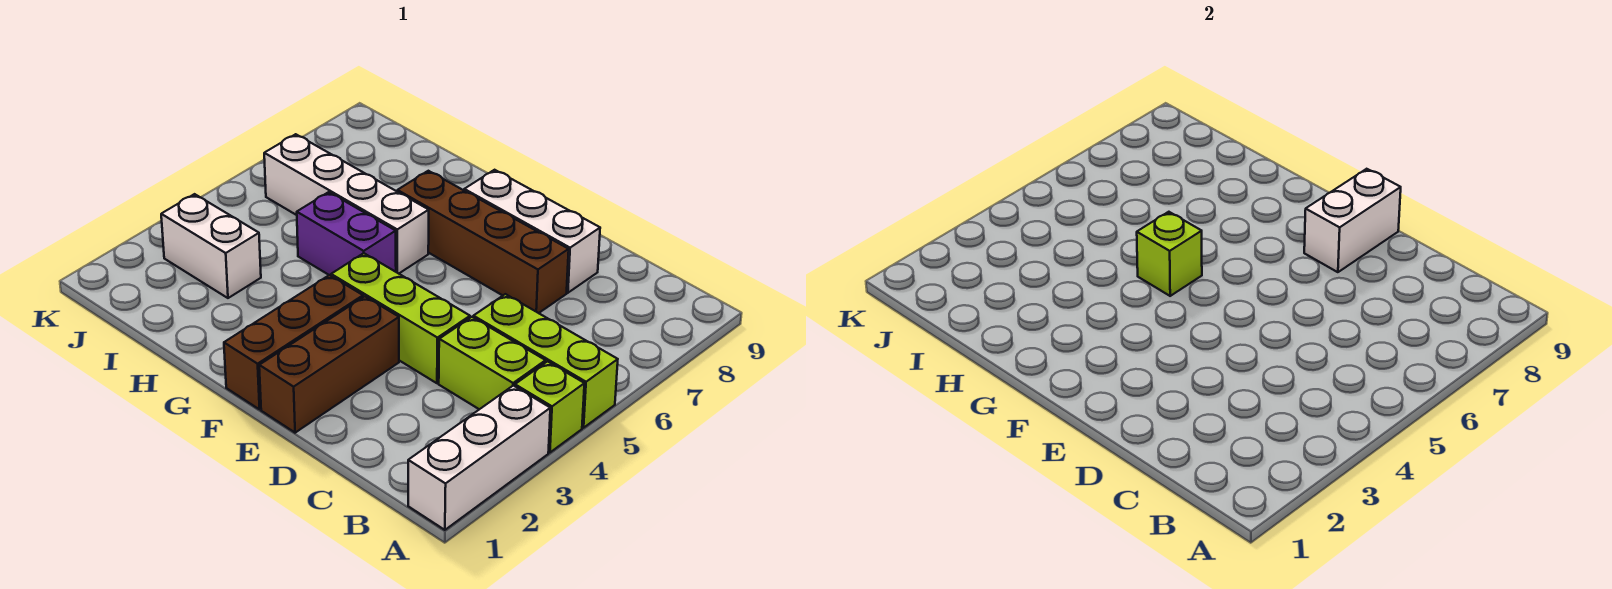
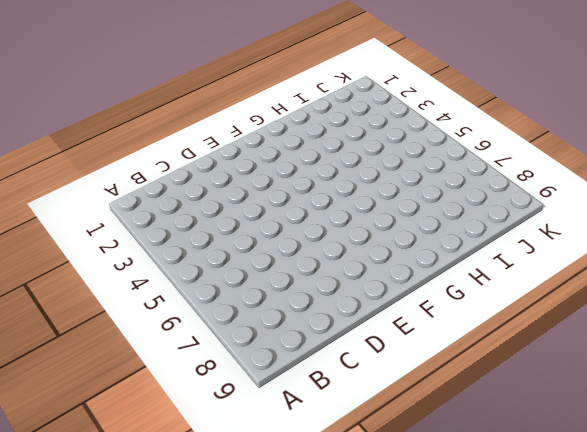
none -> white 1x3 brick [408,386,550,530]
none -> lime 1x1 brick [515,361,585,452]
none -> lime 1x3 brick [473,294,618,428]

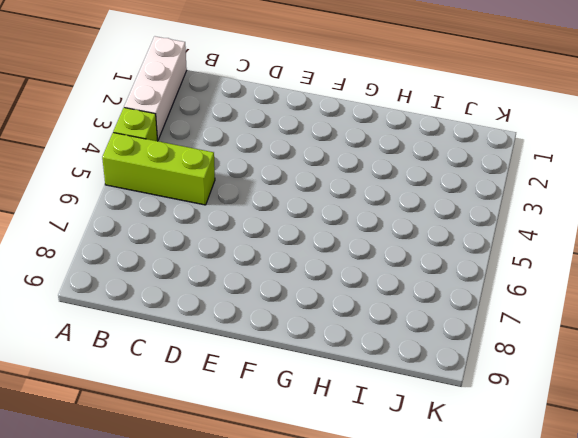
none -> lime 1x2 brick [439,317,546,409]
none -> lime 1x3 brick [331,253,470,383]
none -> brown 1x4 brick [397,171,569,313]

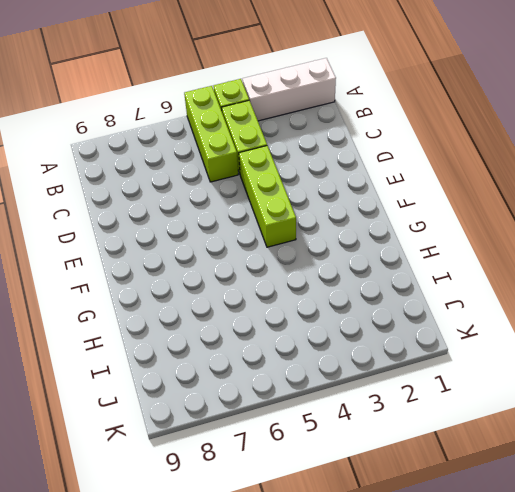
none -> brown 1x4 brick [397,171,569,313]
none -> white 1x3 brick [464,170,600,293]
none -> brown 1x3 brick [259,296,399,433]

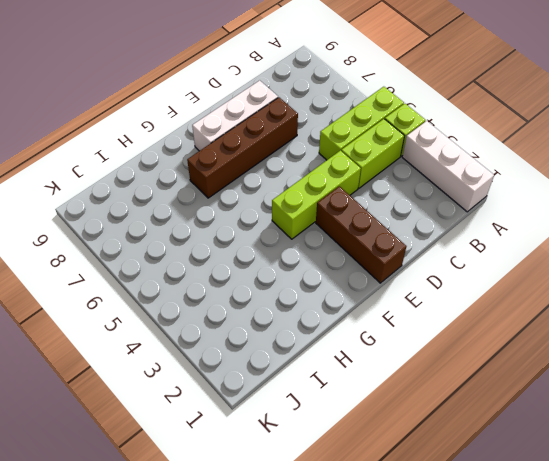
none -> brown 1x3 brick [224,275,363,409]
none -> purple 1x2 brick [297,192,396,276]
none -> white 1x4 brick [264,134,429,274]

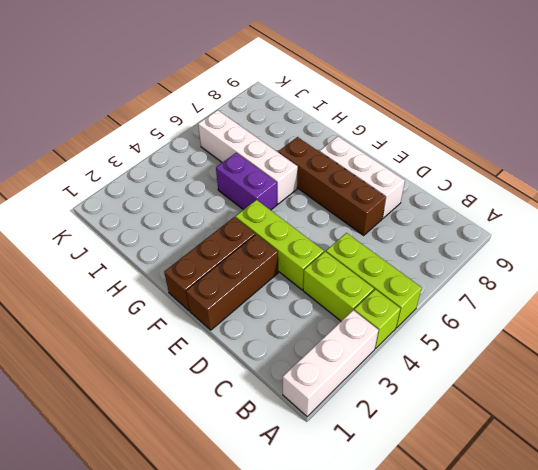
none -> white 1x2 brick [161,194,261,298]
none -> white 1x2 brick [1304,169,1401,272]
none -> lime 1x1 brick [1137,212,1202,296]

